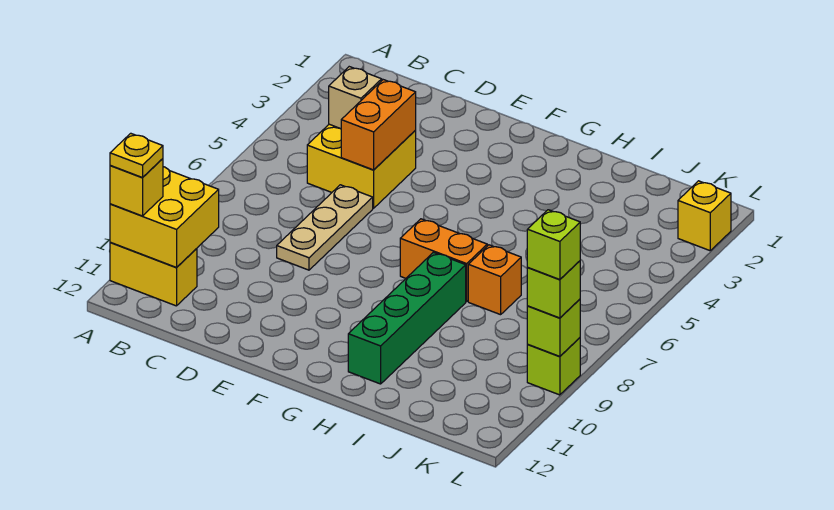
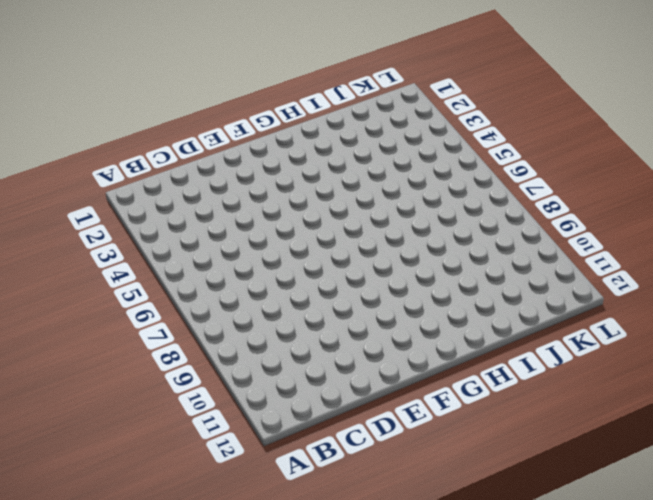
none -> yellow 1x2 brick [110,242,197,306]
none -> yellow 2x2 brick [307,124,416,208]
none -> tan 1x3 plate [277,185,373,270]

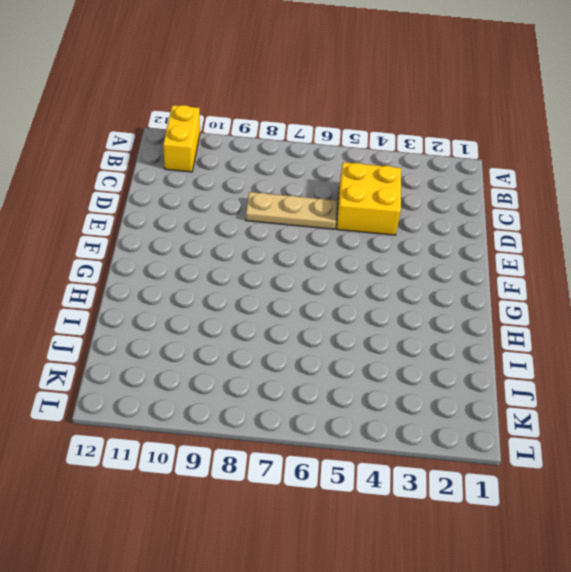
none -> orange 1x2 brick [400,219,487,302]
none -> green 1x4 brick [348,252,466,384]
none -> orange 1x1 brick [468,245,521,315]

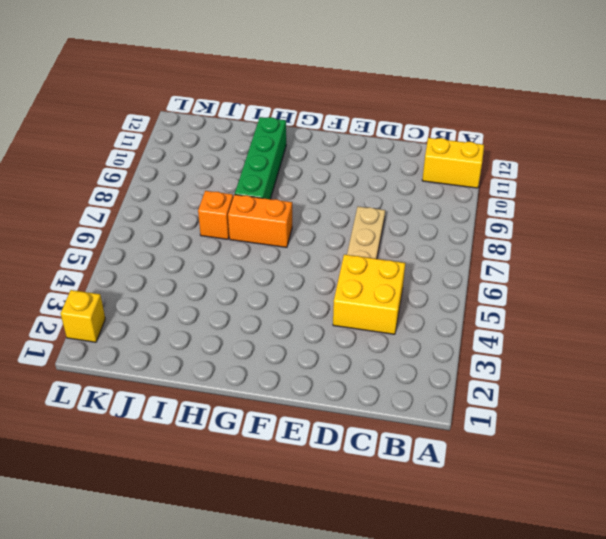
none -> lime 1x1 brick [527,338,580,395]
none -> yellow 2x2 brick [110,167,219,267]
none -> tan 1x1 brick [329,67,382,129]

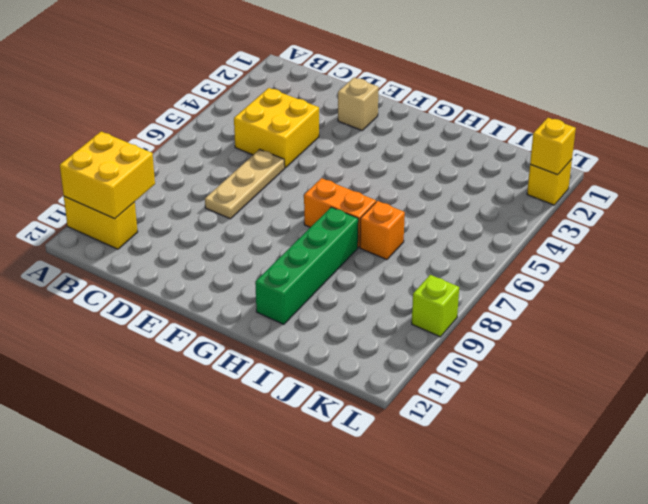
tan 1x1 brick [338,78,379,130] -> tan 1x1 brick moved to [329,67,382,129]
yellow 1x1 brick [530,118,576,175] -> yellow 1x1 brick moved to [110,159,163,216]
none -> orange 1x2 brick [341,80,416,170]
none -> lime 1x1 brick [527,299,580,357]
none -> lime 1x1 brick [527,261,580,318]

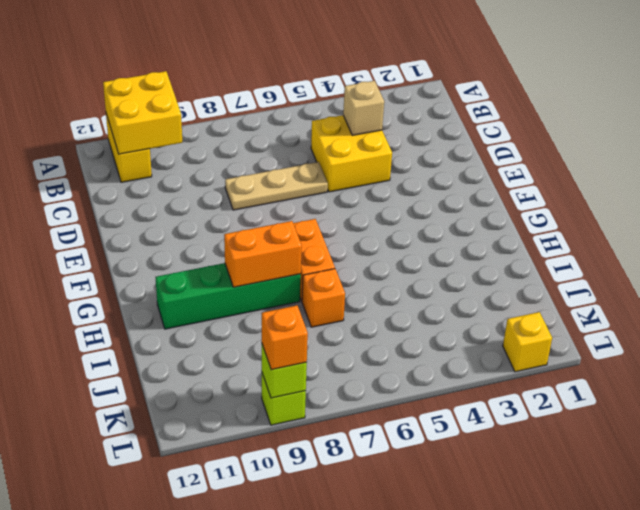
orange 1x2 brick [224,221,302,287] -> orange 1x2 brick moved to [341,80,416,170]
orange 1x1 brick [262,306,308,370] -> lime 1x1 brick [527,261,580,318]
none -> yellow 1x1 brick [110,159,163,216]
none -> yellow 1x1 plate [110,133,163,178]
none -> lime 1x1 brick [527,210,580,280]

